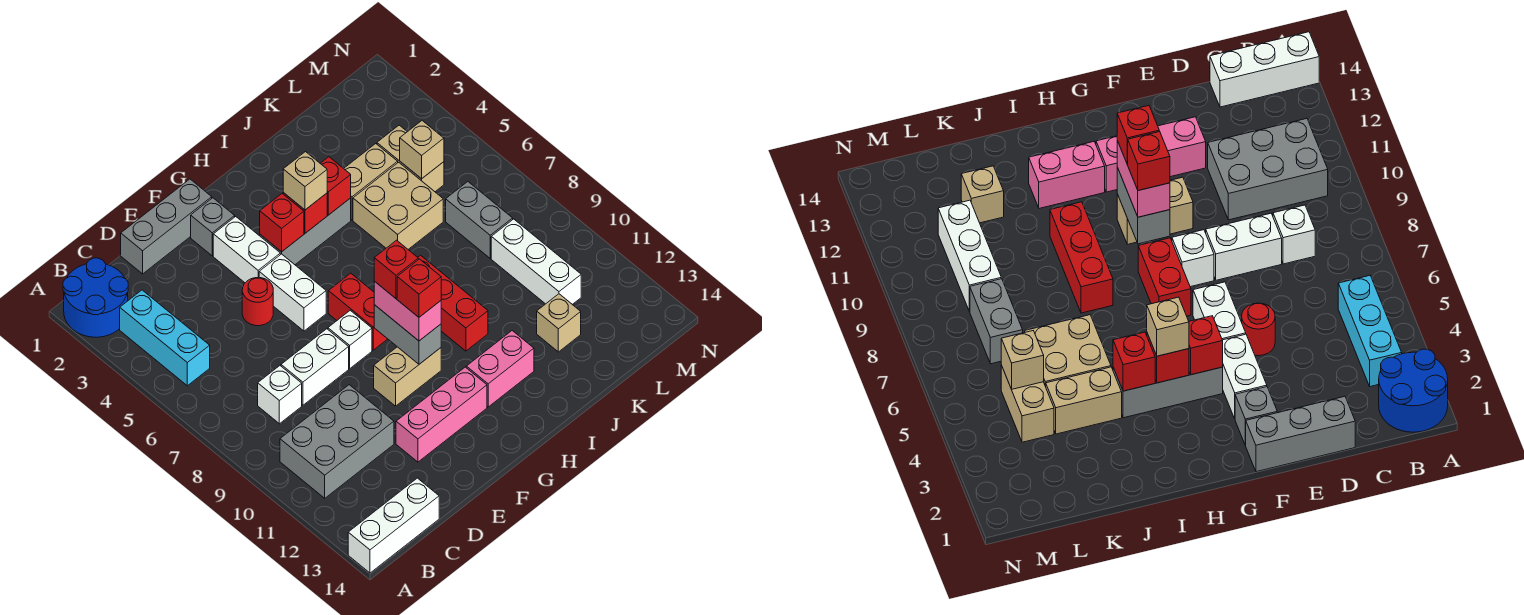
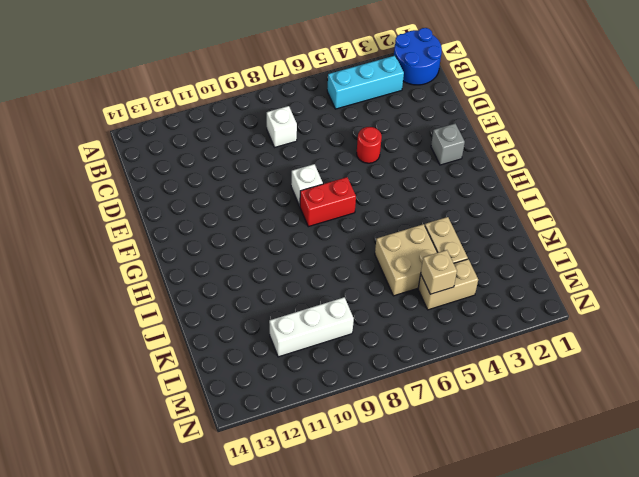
none -> white 1x3 brick [348,478,439,573]
none -> grey 2x3 brick [280,385,394,498]
none -> grey 1x3 brick [121,179,212,274]
none -> white 1x2 brick [281,329,349,405]

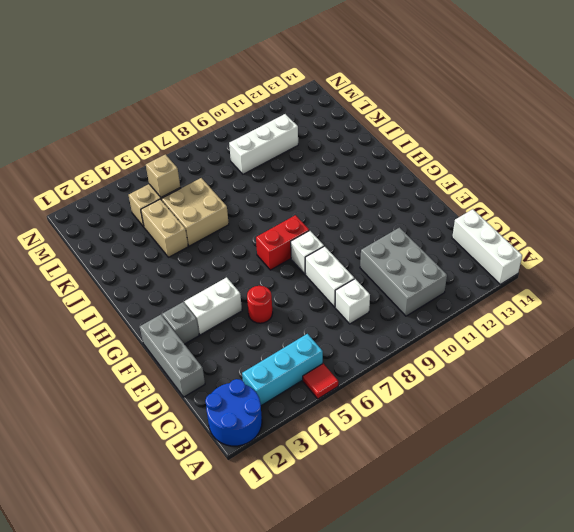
red 1x1 tile [303,364,338,399] -> none
none -> pink 1x3 brick [396,367,487,462]
none -> white 1x2 brick [259,254,326,331]
none -> tan 1x2 brick [374,347,441,406]
none -> grey 1x3 brick [260,198,351,265]

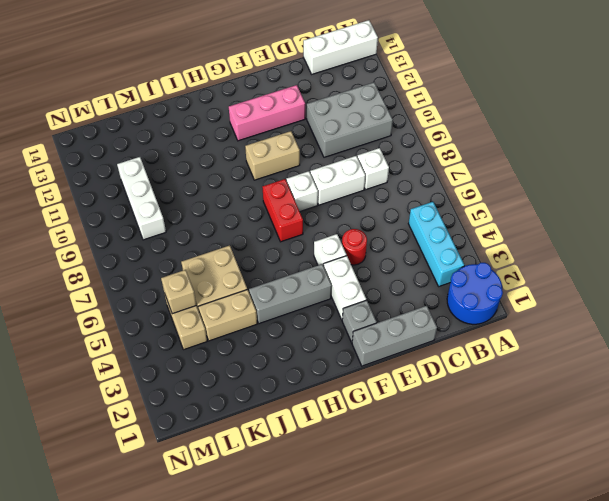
white 1x1 brick [314,234,346,266] -> white 1x2 brick [259,254,326,331]
none -> pink 1x2 brick [466,331,534,407]
none -> red 1x3 brick [418,255,488,351]
none -> tan 1x1 brick [537,294,581,352]
none -> grey 1x2 brick [446,182,513,258]

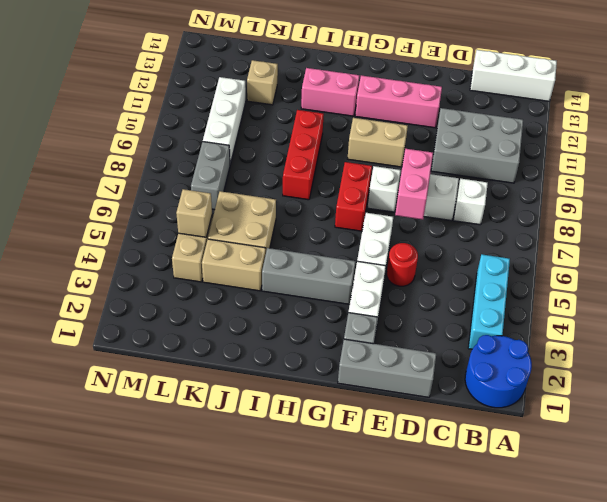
pink 1x2 brick [395,149,433,219] -> pink 1x2 brick moved to [374,281,441,341]
none -> red 1x1 brick [260,194,304,252]
none -> grey 1x2 brick [374,305,441,364]
none -> red 1x1 brick [283,193,327,233]
none -> red 1x1 brick [320,157,351,215]

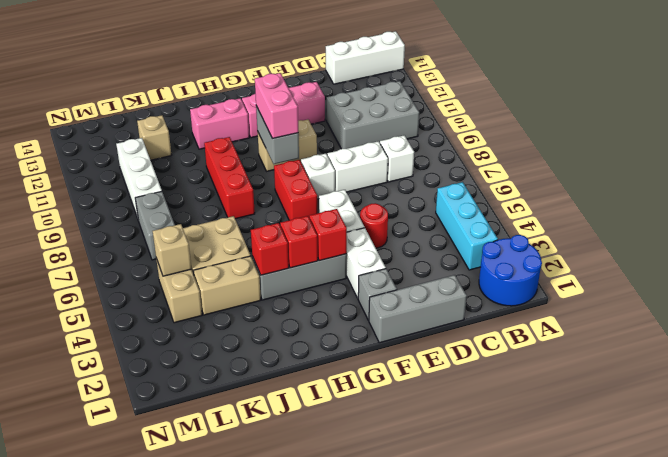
none -> tan 1x1 brick [283,152,327,210]
none -> red 1x1 brick [374,240,418,298]
none -> red 1x1 brick [397,259,441,317]

